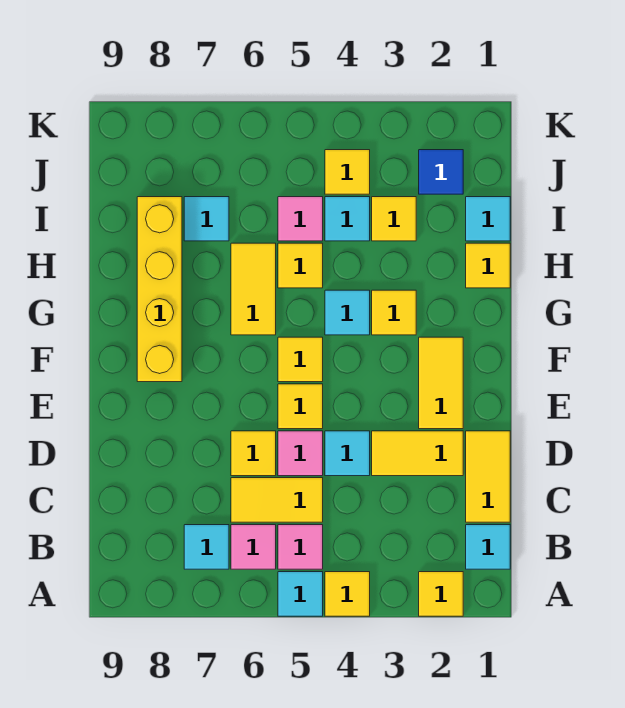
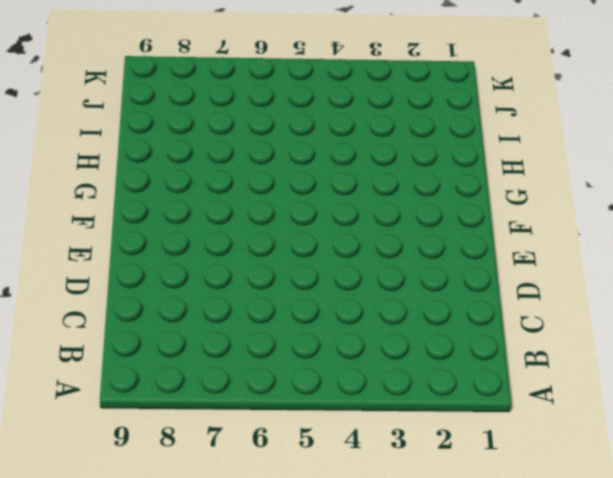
none -> yellow 1x1 tile [419,572,463,616]
none -> yellow 1x1 tile [325,572,370,616]
none -> cyan 1x1 tile [278,572,323,616]

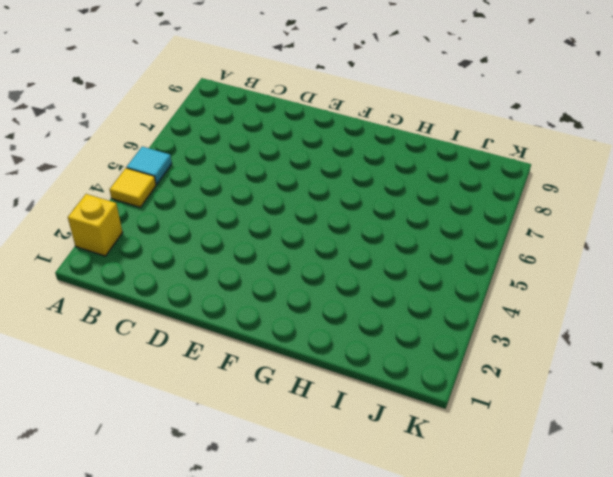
yellow 1x1 brick [68,194,123,256] -> yellow 1x1 tile [419,572,463,616]
none -> cyan 1x1 tile [466,525,510,569]
none -> pink 1x1 tile [278,525,323,569]
none -> pink 1x1 tile [231,525,276,569]

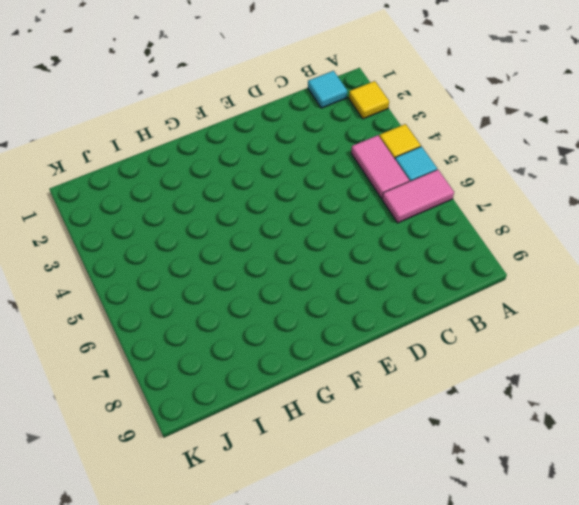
pink 1x2 tile [382,170,454,223] -> pink 1x1 tile [231,525,276,569]
pink 1x2 tile [351,135,409,198] -> pink 1x1 tile [278,525,323,569]
none -> cyan 1x1 tile [184,525,229,569]
none -> yellow 1x2 tile [466,431,510,522]
none -> yellow 1x2 tile [231,478,323,522]

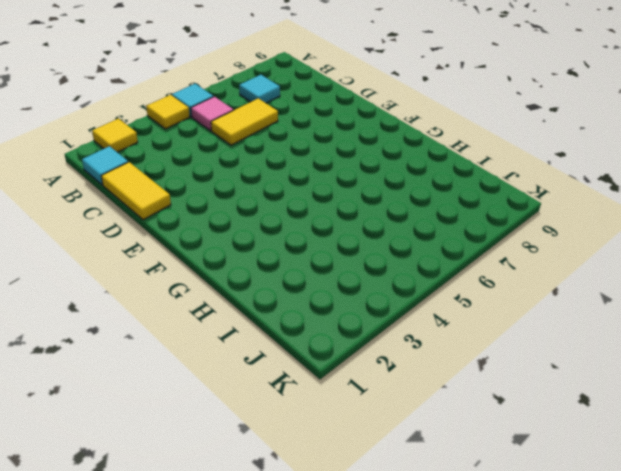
none -> pink 1x1 tile [231,525,276,569]
none -> yellow 1x2 tile [372,431,463,476]
none -> cyan 1x1 tile [325,431,370,476]

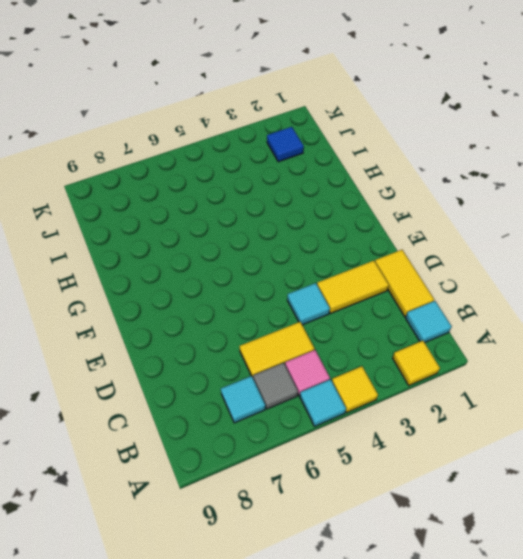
grey 1x1 tile [253,363,298,409] -> pink 1x1 tile [231,525,276,569]
none -> pink 1x1 tile [278,431,323,476]
none -> yellow 1x1 tile [231,431,276,476]
none -> yellow 1x2 tile [419,337,463,429]

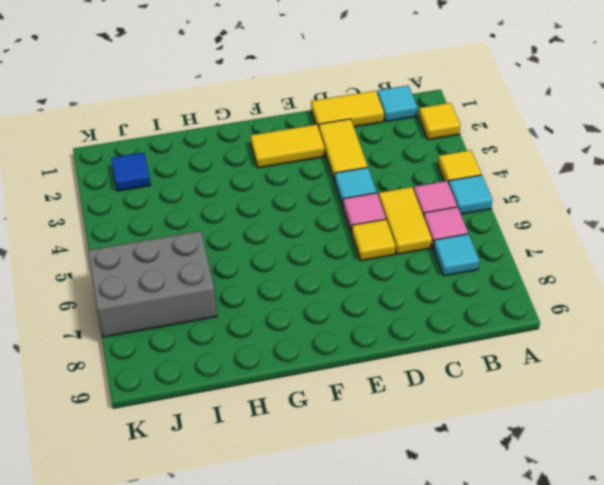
grey 2x3 brick [88,231,217,337] -> cyan 1x1 tile [184,197,229,241]
none -> yellow 1x1 tile [278,384,323,429]
none -> yellow 1x1 tile [278,337,323,382]
none -> yellow 1x4 brick [137,197,182,382]

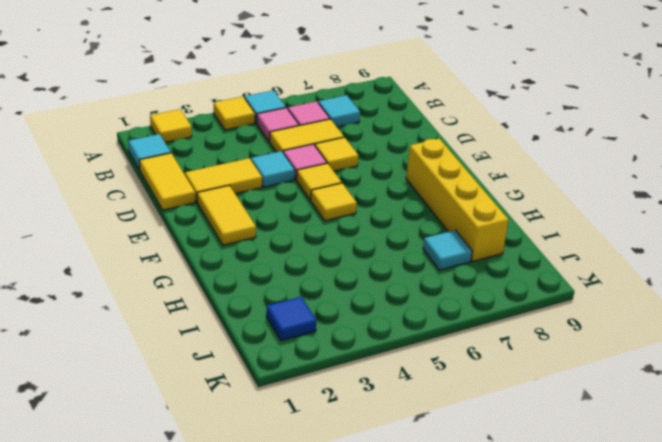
none -> yellow 1x1 tile [372,290,416,335]
none -> cyan 1x1 tile [325,290,370,335]
none -> yellow 1x2 tile [231,243,276,335]

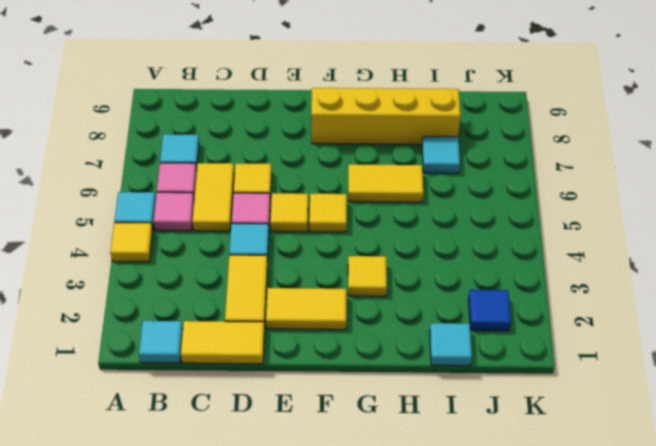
none -> yellow 1x1 tile [419,572,463,616]
none -> cyan 1x1 tile [325,290,370,335]
none -> yellow 1x1 tile [466,243,510,288]

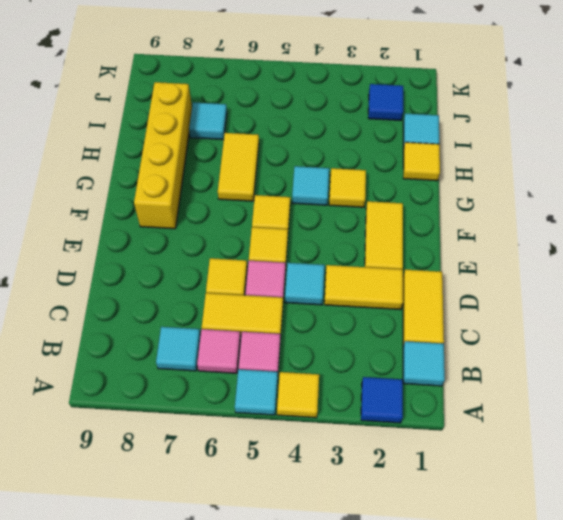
blue 1x1 tile [361,377,403,423] -> yellow 1x1 tile [419,572,463,616]
none -> yellow 1x1 tile [278,243,323,288]
none -> yellow 1x1 tile [372,197,416,241]
none -> cyan 1x1 tile [325,197,370,241]

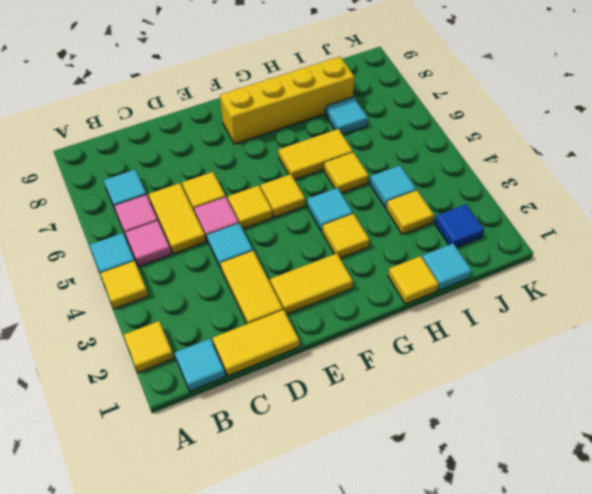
none -> pink 1x1 tile [278,197,323,241]
none -> yellow 1x1 tile [325,150,370,194]

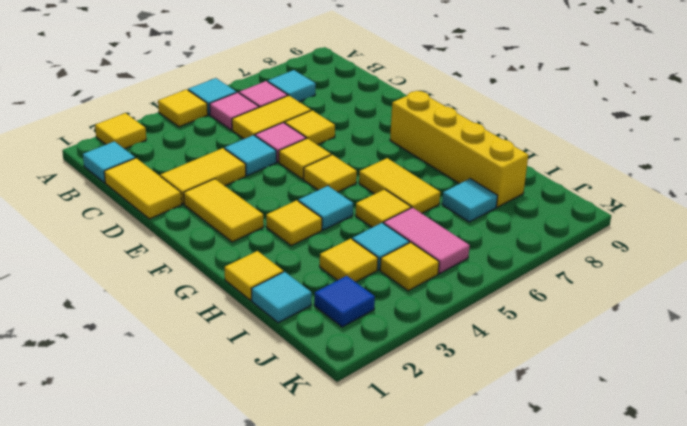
pink 1x2 tile [384,207,470,274] -> pink 1x1 tile [278,197,323,241]

